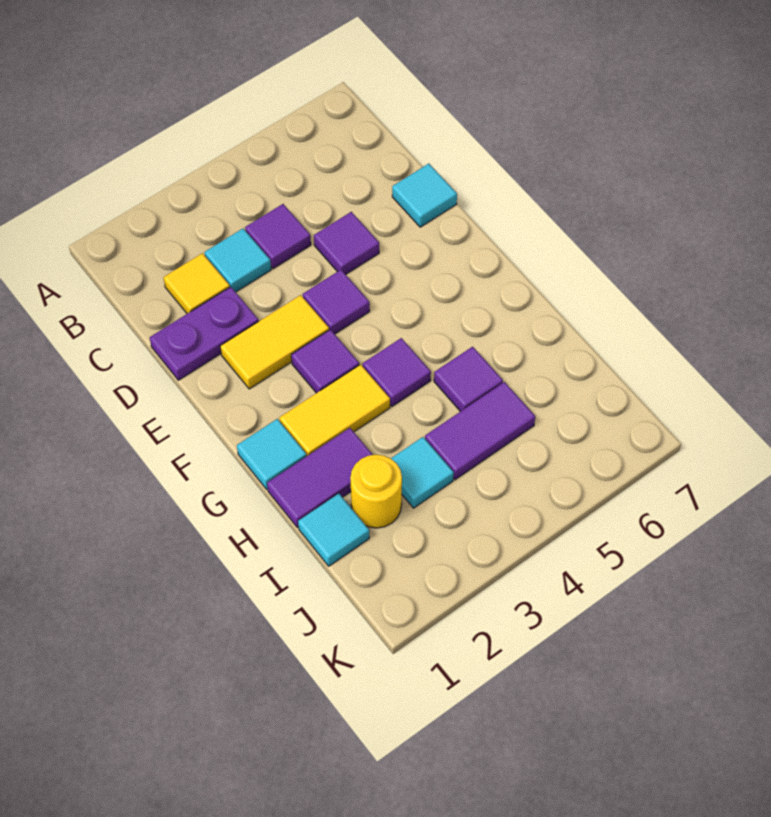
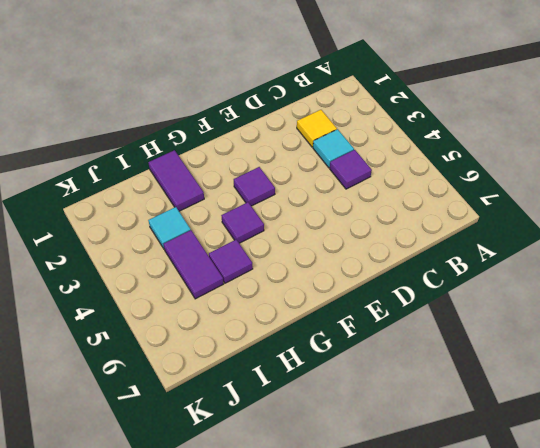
none -> purple 1x2 plate [150,287,259,380]
none -> purple 1x1 tile [314,212,379,274]
none -> cyan 1x1 tile [392,164,457,227]

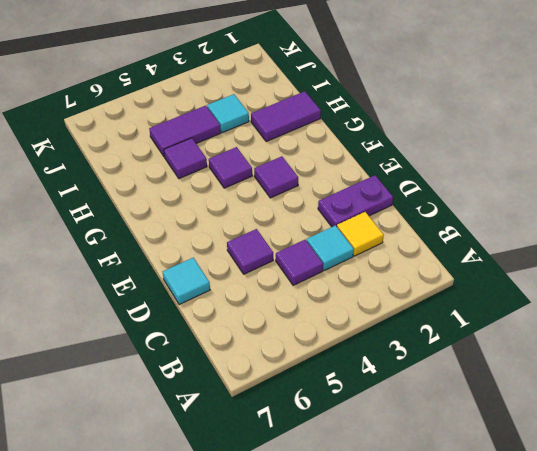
none -> yellow 1x2 tile [220,295,329,389]
none -> purple 1x1 tile [303,270,370,334]
none -> cyan 1x1 tile [237,419,307,489]

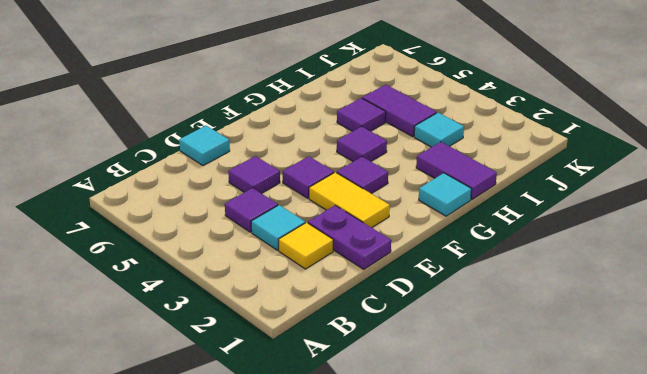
none -> yellow 1x2 tile [279,365,390,456]
none -> cyan 1x1 tile [298,494,369,566]
none -> yellow 1x1 round brick [350,455,402,528]

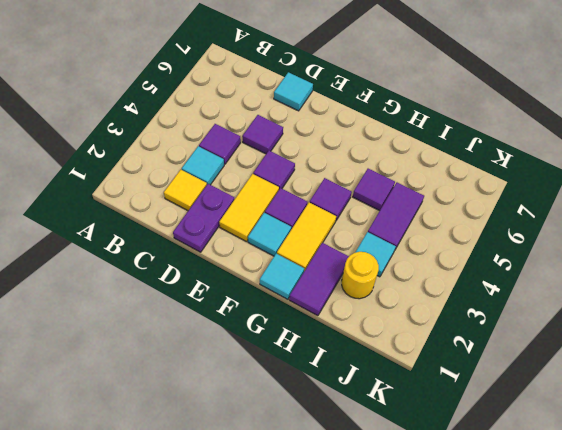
cyan 1x1 tile [248,213,291,256] -> cyan 1x1 tile moved to [298,494,369,566]

